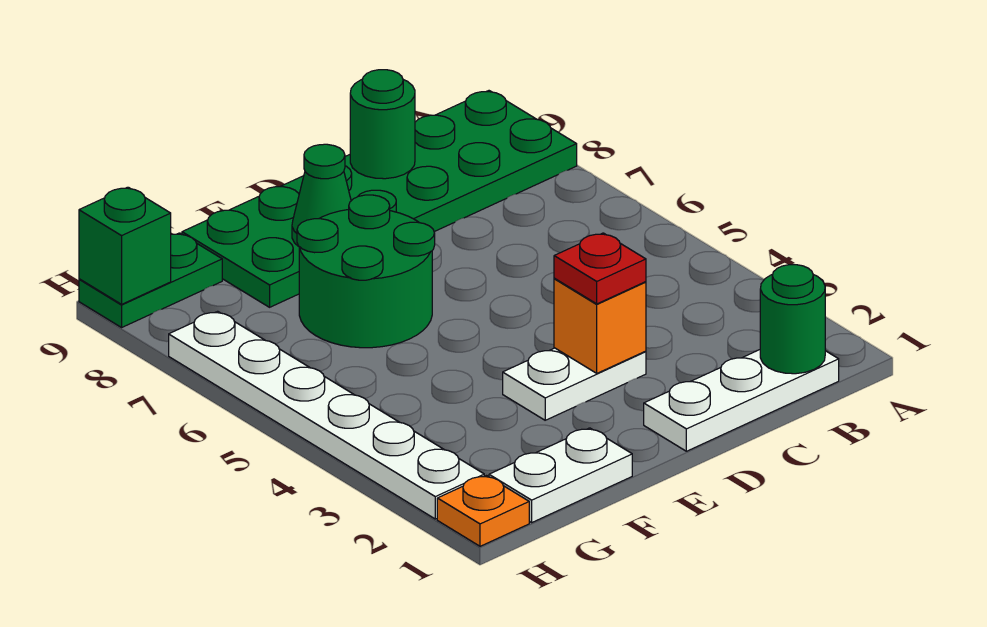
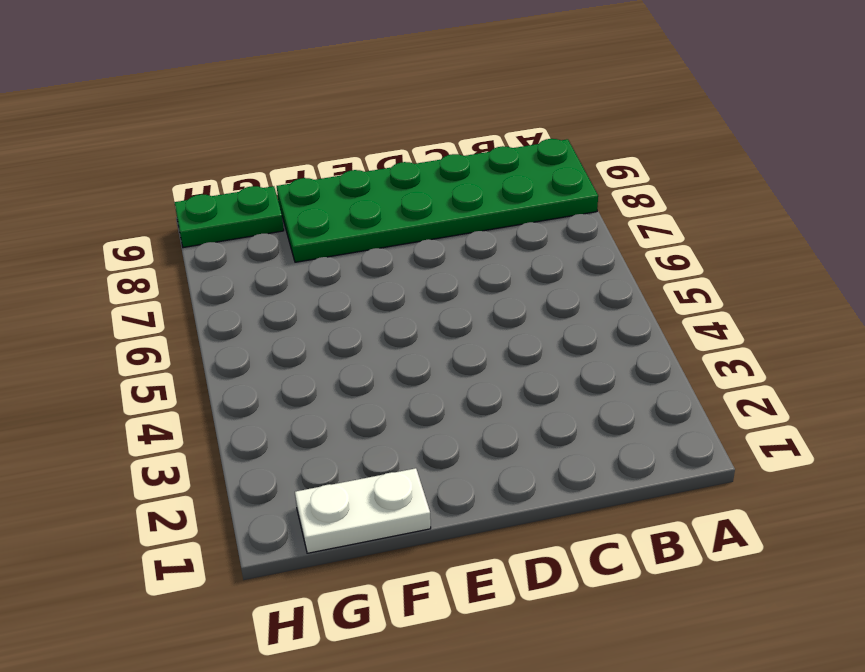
none -> white 1x3 plate [644,350,839,451]
none -> white 1x2 plate [503,348,646,420]
none -> green 2x2 round brick [297,195,435,348]

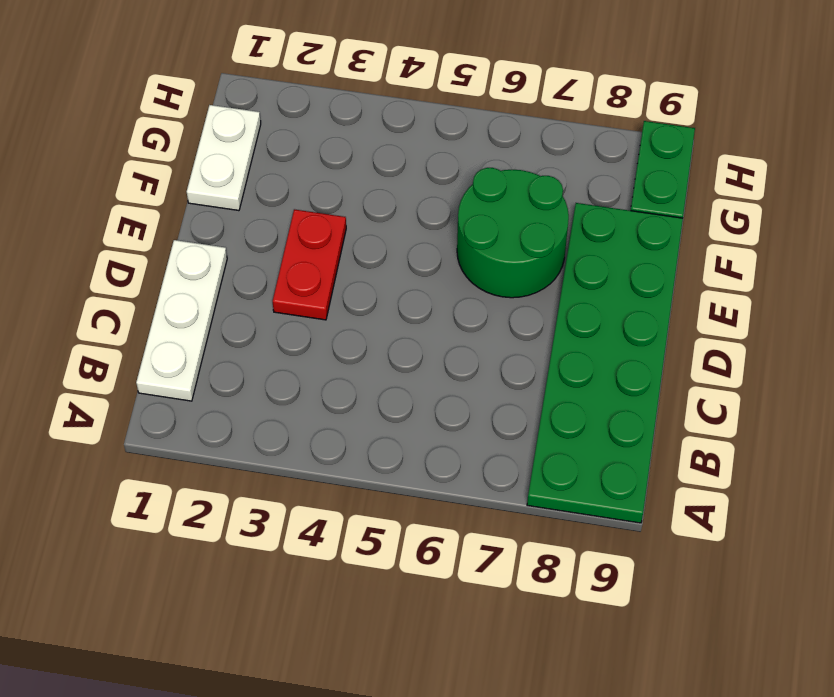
red 1x2 plate [273,209,346,320] -> white 1x2 plate [503,348,646,420]
none -> orange 1x1 plate [437,476,529,546]
none -> white 1x6 plate [169,311,484,519]
none -> green 1x1 round brick [760,265,825,374]

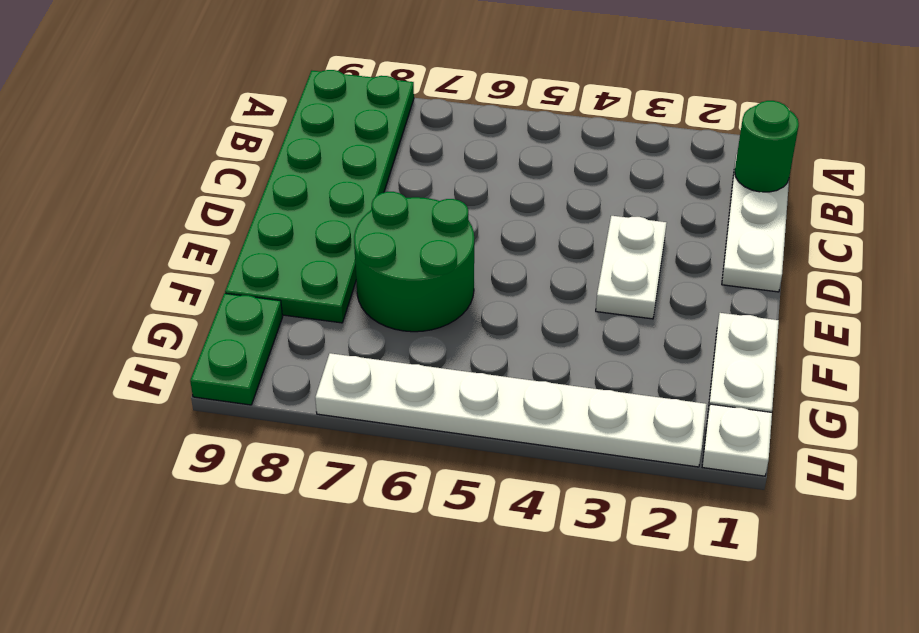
white 1x1 plate [702,404,772,476] -> orange 1x1 plate [437,476,529,546]
none -> green 1x1 round brick [350,70,415,179]
none -> orange 1x1 brick [554,279,646,373]
none -> green 1x1 cone [292,144,351,246]

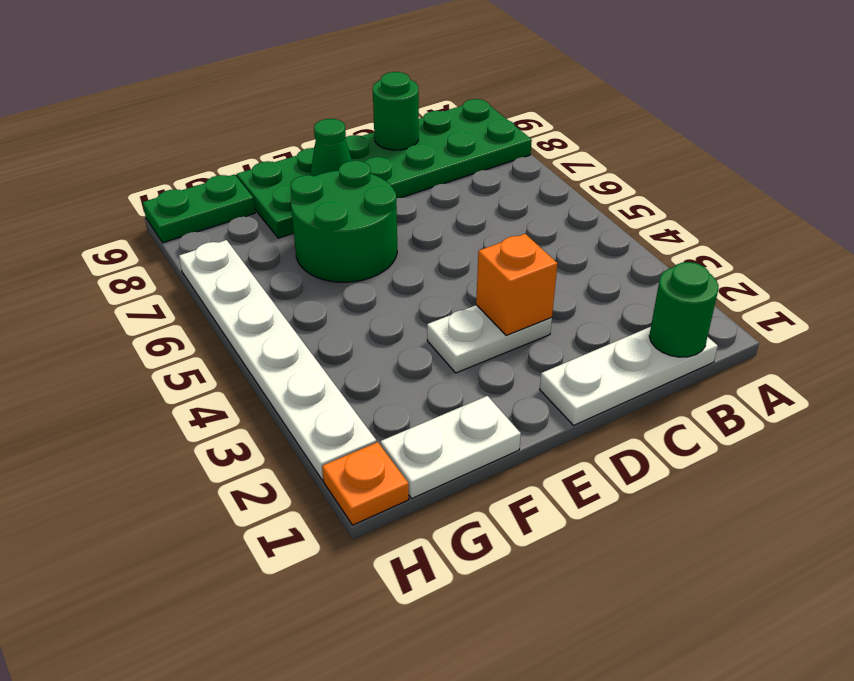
none -> green 1x1 brick [79,187,171,304]
none -> red 1x1 plate [554,233,646,304]

